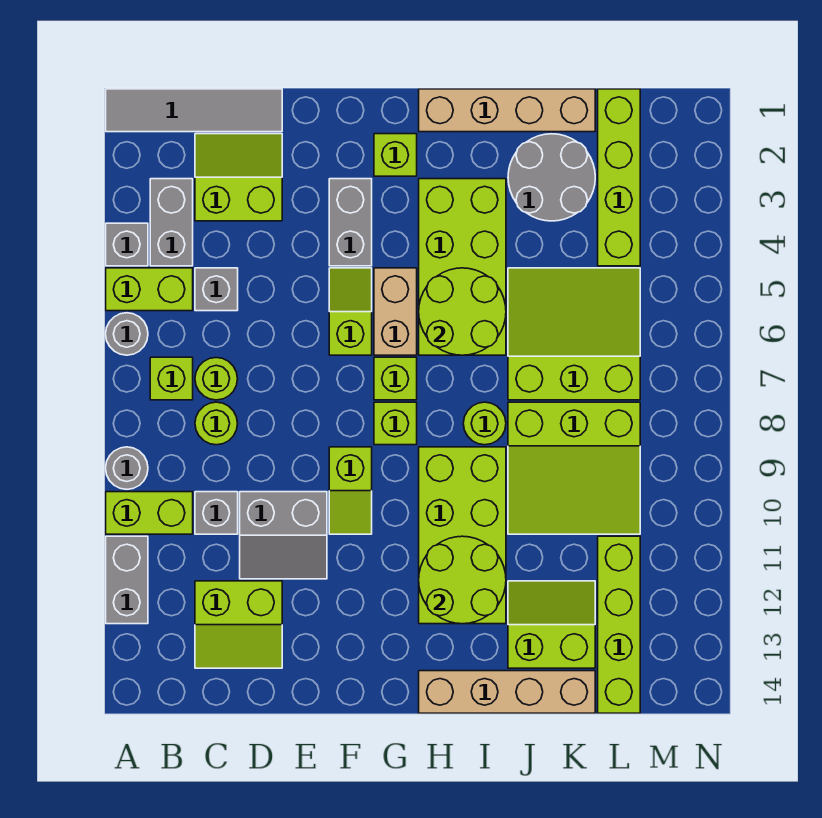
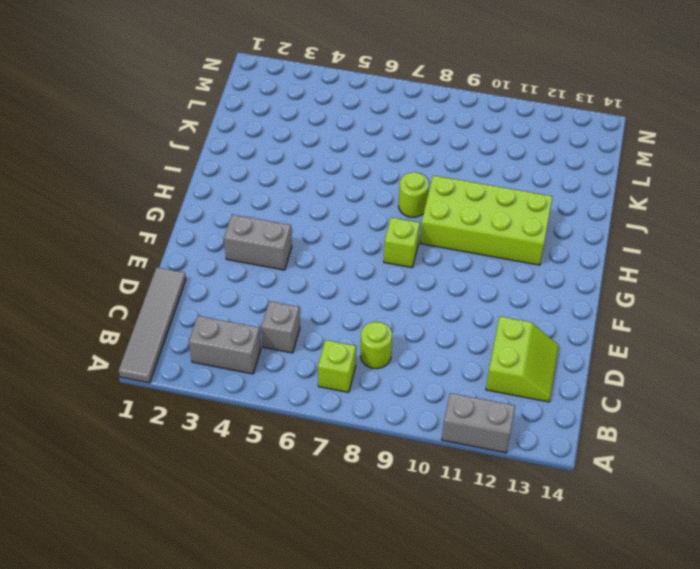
none -> grey 1x1 brick [106,223,148,266]
none -> lime 1x2 brick [106,268,193,311]
none -> grey 1x1 round brick [106,313,148,355]
none -> grey 1x1 round brick [106,447,148,489]

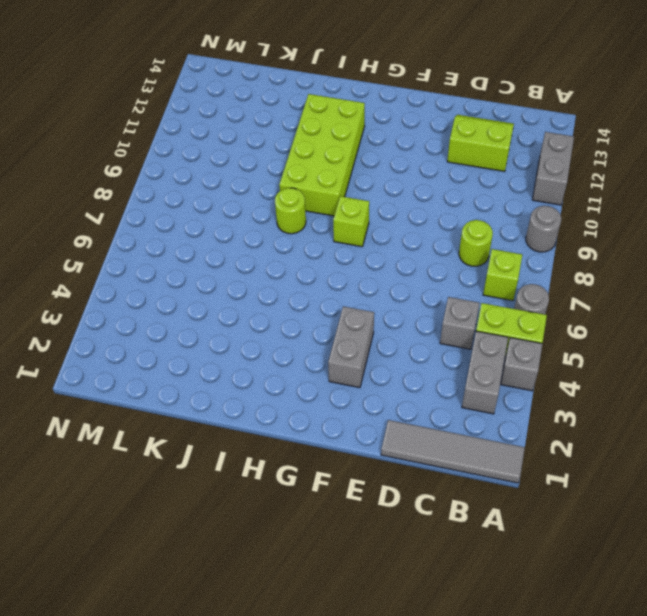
none -> lime 1x2 brick [106,492,193,534]
none -> lime 2x2 slope [195,134,282,221]
none -> lime 1x1 round brick [195,358,238,400]
none -> grey 1x1 brick [195,492,238,534]

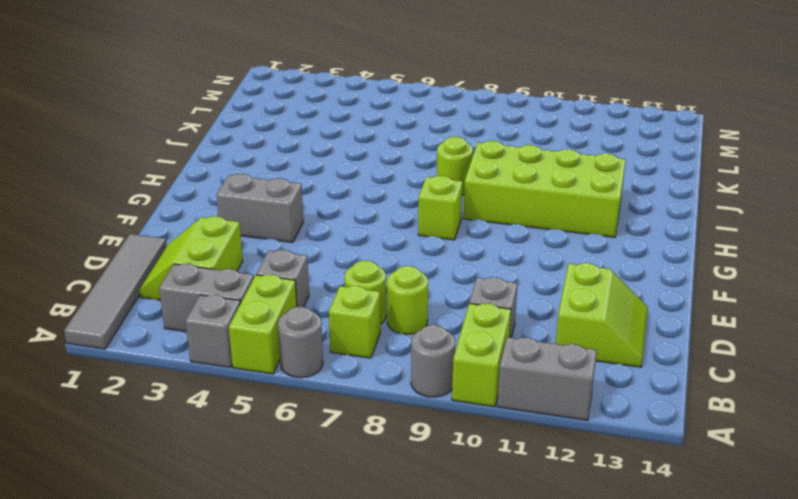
none -> grey 2x2 slope [240,492,327,579]
none -> lime 1x2 slope [329,268,372,355]
none -> lime 1x2 slope [329,447,372,534]
none -> lime 1x1 brick [374,134,417,176]

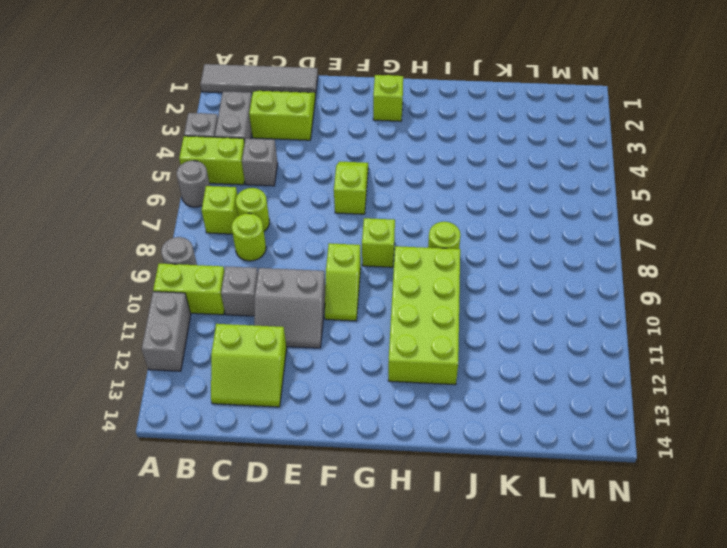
none -> grey 1x2 brick [329,179,372,266]
none -> tan 1x2 brick [374,268,417,355]
none -> lime 1x1 brick [374,357,417,400]
none -> tan 1x4 brick [419,89,595,132]

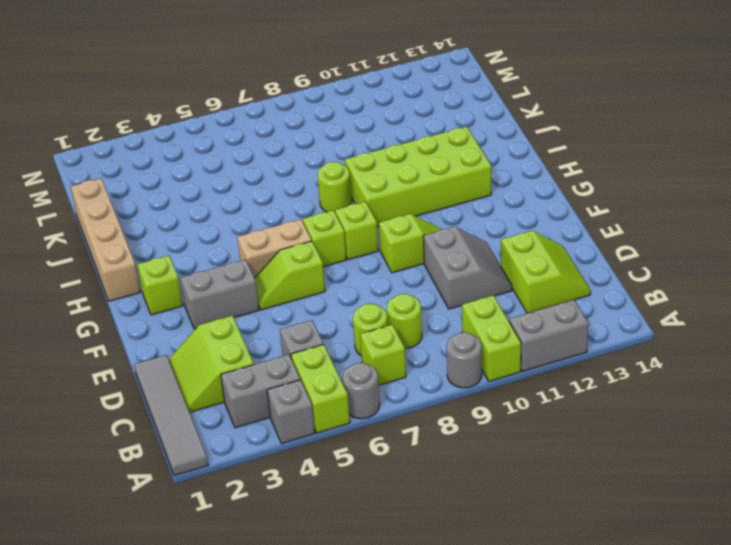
none -> grey 1x1 brick [195,492,238,534]
none -> lime 2x4 brick [419,179,506,355]
none -> tan 1x4 brick [419,671,595,713]
none -> grey 2x2 round brick [508,134,595,221]

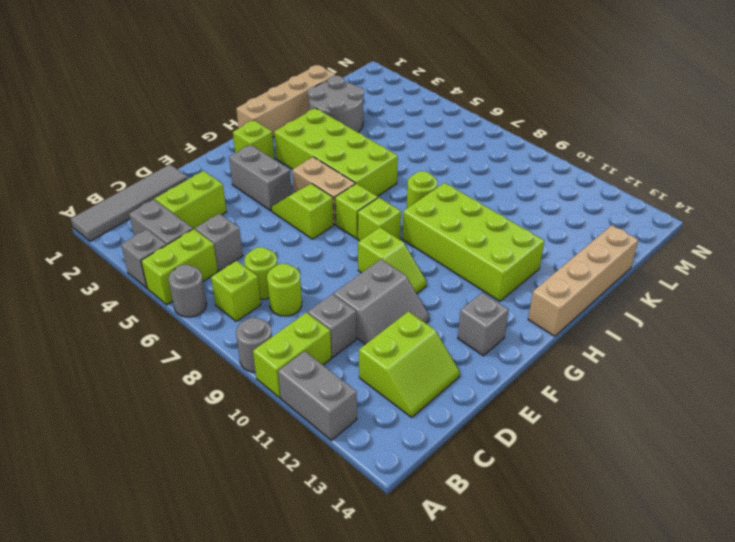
grey 1x1 brick [458,293,509,356] -> none
none -> lime 3x3 slope [508,268,640,400]
none -> lime 3x3 slope [508,402,640,534]
none -> lime 2x2 slope [508,581,595,668]
none -> lime 1x4 brick [598,89,640,266]

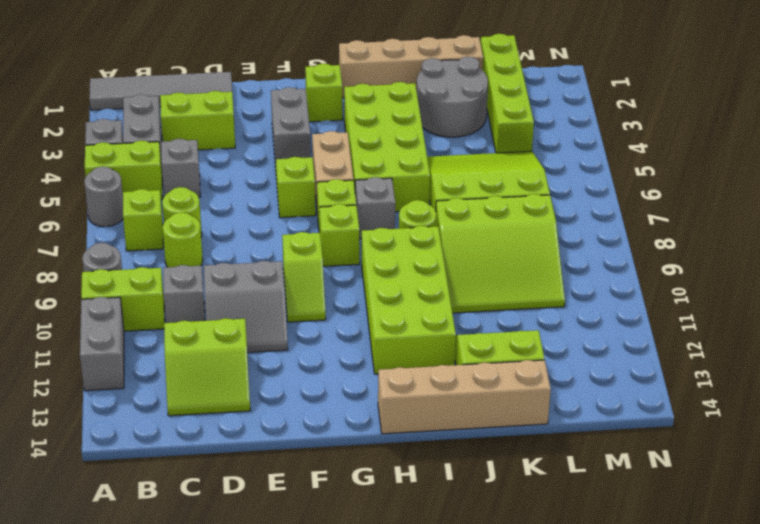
grey 1x1 brick [355,177,395,239] -> none
none -> lime 1x4 brick [598,536,640,713]
none -> lime 2x2 round brick [419,268,506,355]
none -> lime 2x2 round brick [419,536,506,624]

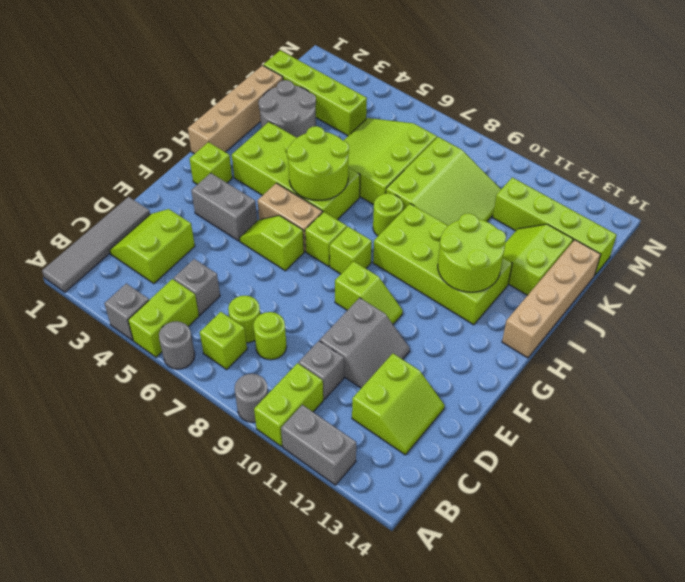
none -> grey 1x2 brick [150,179,193,266]

